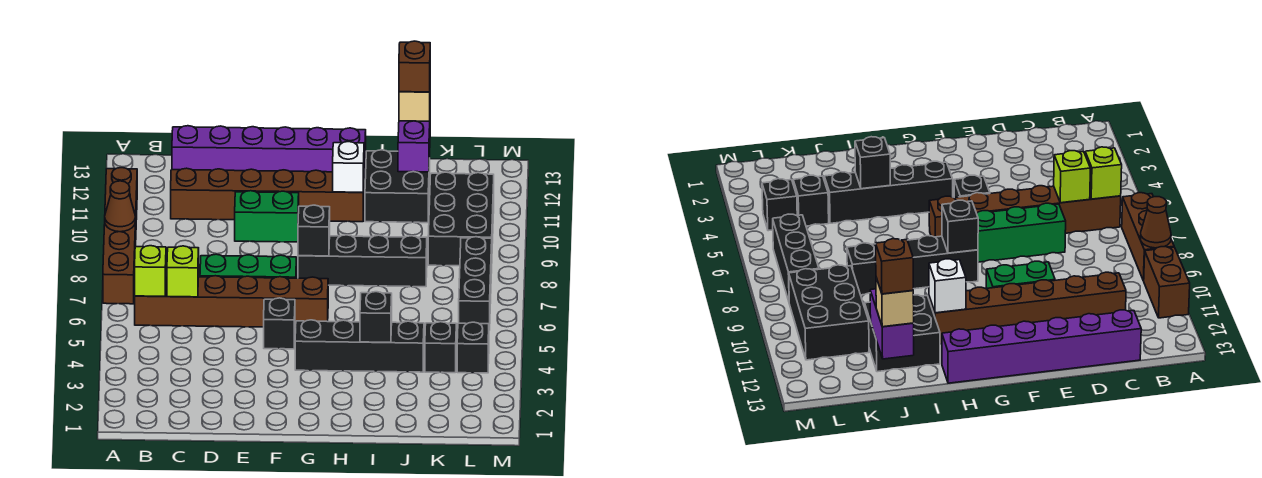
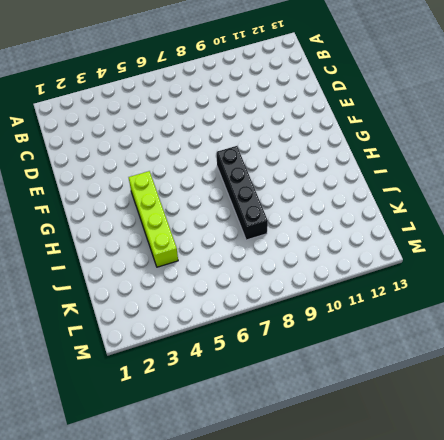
lime 1x4 brick [129,171,178,267] -> black 1x4 brick [295,320,424,372]
none -> brown 1x3 brick [103,211,136,304]
none -> brown 1x2 brick [105,168,137,220]
none -> brown 1x6 brick [135,276,328,328]

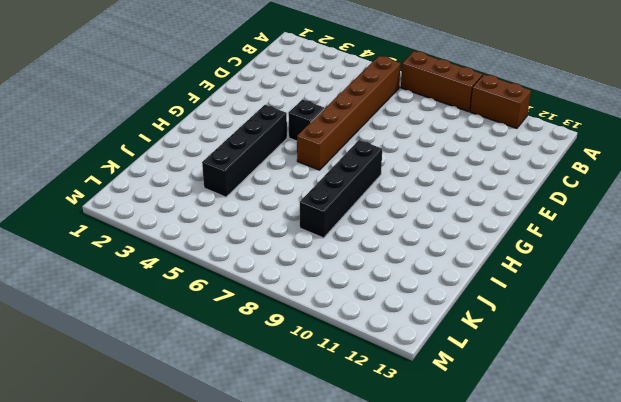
none -> brown 1x6 brick [171,168,364,222]
none -> purple 1x6 brick [172,126,366,179]
none -> green 1x3 brick [200,254,296,278]

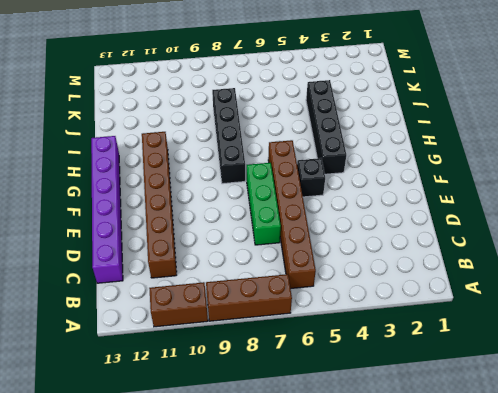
none -> green 1x2 brick [235,191,299,242]
none -> black 2x2 brick [365,150,430,223]
none -> black 1x1 brick [425,322,456,373]

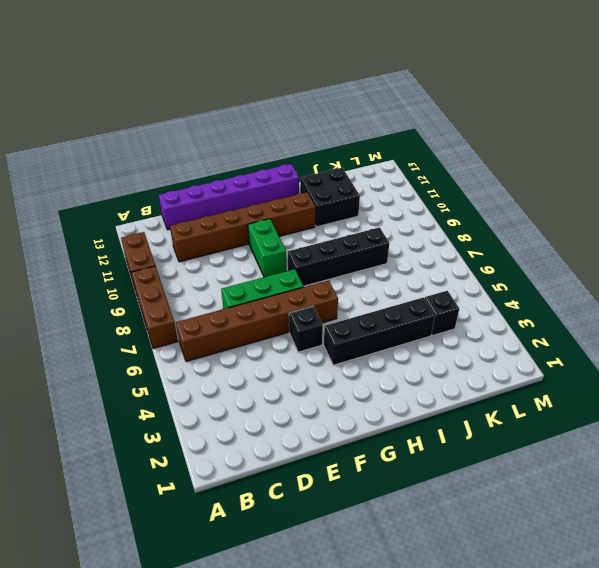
green 1x2 brick [248,219,286,277] -> green 1x2 brick turned to [235,191,299,242]
none -> black 2x3 brick [428,172,494,266]
none -> black 1x1 brick [457,322,489,373]
none -> black 1x3 brick [459,237,492,330]

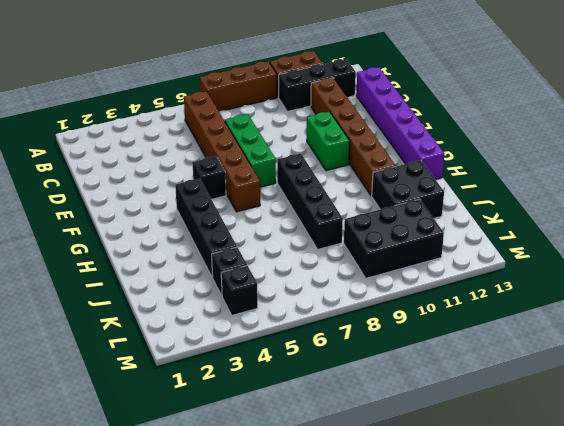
black 1x3 brick [278,59,356,112] -> black 1x3 brick moved to [459,237,492,330]
none -> brown 1x1 cone [105,181,135,232]
none -> lime 1x1 brick [135,246,166,296]
none -> lime 1x1 brick [167,246,199,297]

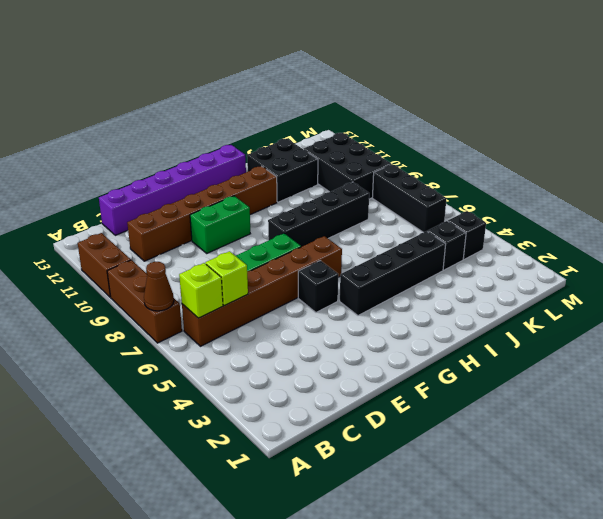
brown 1x1 cone [144,262,174,311] -> brown 1x1 cone moved to [105,181,135,232]
none -> black 1x1 brick [298,205,330,256]
none -> white 1x1 brick [333,142,364,192]
none -> black 1x1 brick [360,292,392,342]

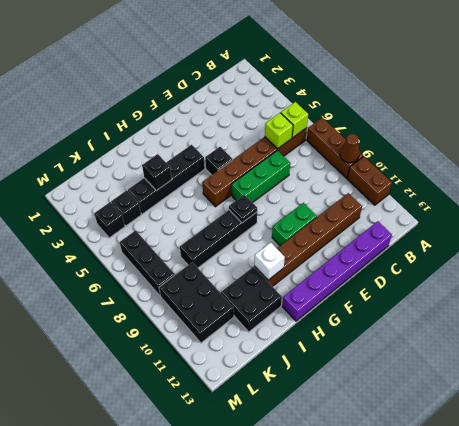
black 1x1 plate [229,194,257,223] -> black 1x1 brick [298,205,330,256]
none -> purple 1x2 brick [398,121,430,172]
none -> tan 1x1 brick [399,92,430,121]
none -> brown 1x1 brick [399,41,430,92]

